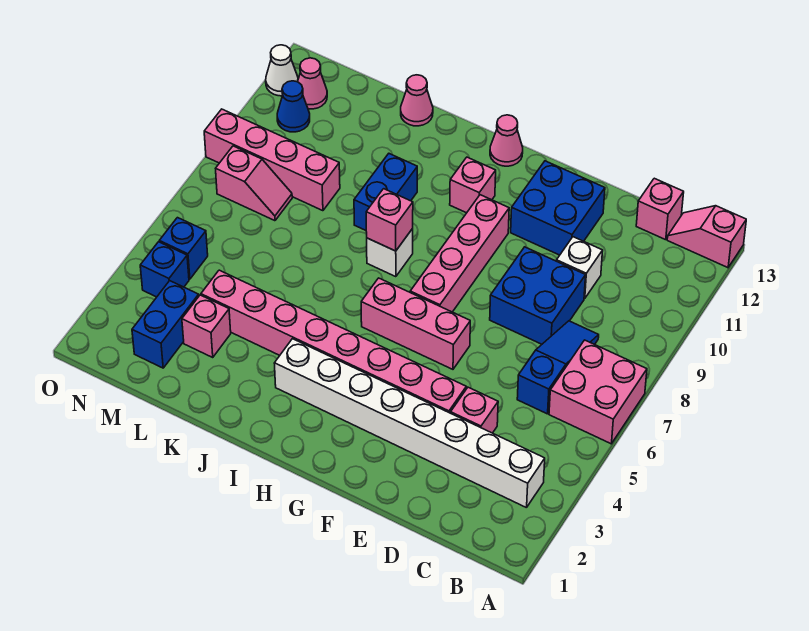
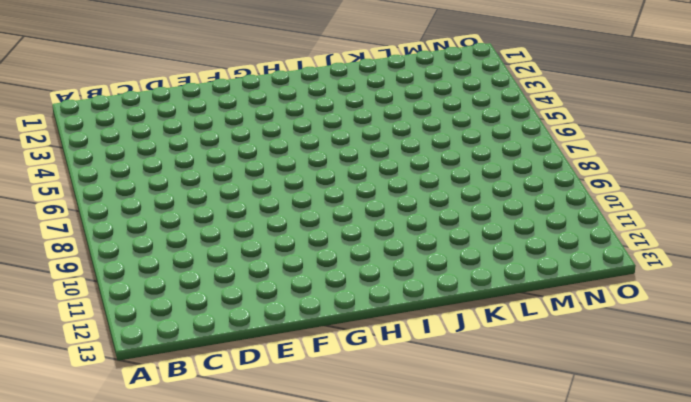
none -> pink 2x2 brick [549,340,647,444]
none -> pink 1x2 slope [667,206,746,268]
none -> white 1x8 brick [274,339,545,508]

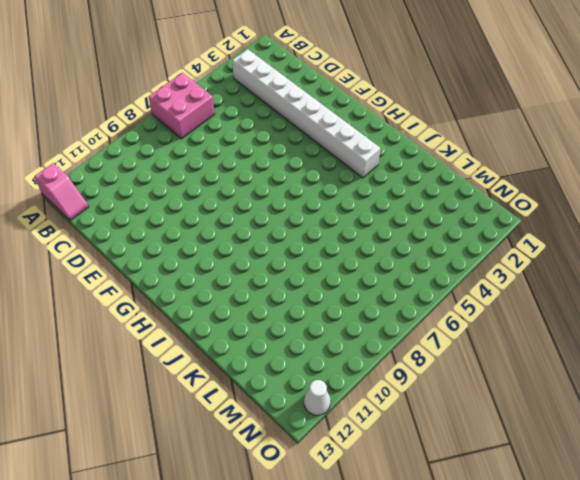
none -> blue 1x3 slope [517,321,599,414]
none -> pink 1x1 brick [636,178,684,240]
none -> pink 1x1 brick [451,387,498,433]

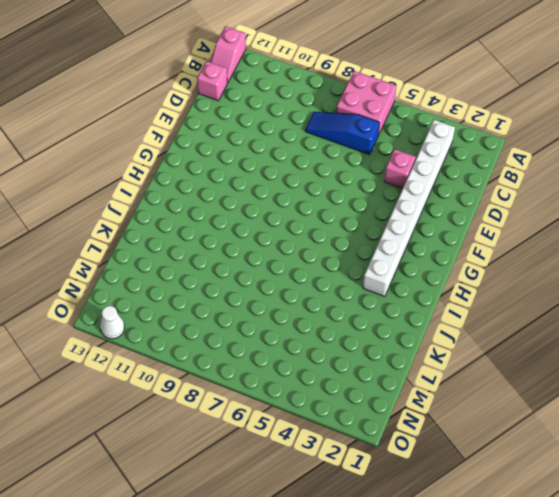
none -> blue 2x2 brick [490,247,586,344]
none -> white 1x1 brick [557,237,603,299]
none -> pink 1x8 brick [201,270,466,413]

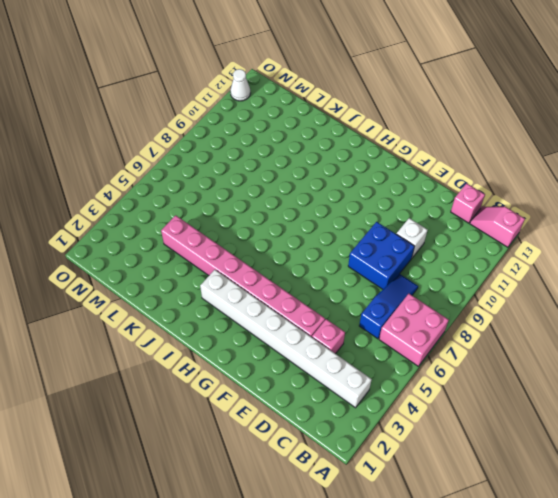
none -> blue 2x2 brick [511,161,605,255]
none -> pink 1x3 brick [361,278,470,369]
none -> pink 1x4 brick [410,195,509,312]

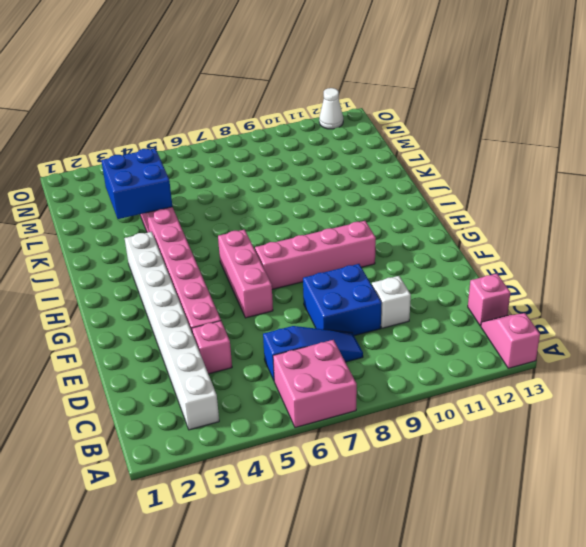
blue 2x2 brick [101,148,172,219] -> blue 2x2 brick moved to [511,161,605,255]
none -> pink 1x1 brick [450,157,496,213]
none -> pink 1x1 cone [490,115,523,166]
none -> white 1x1 brick [367,229,413,277]

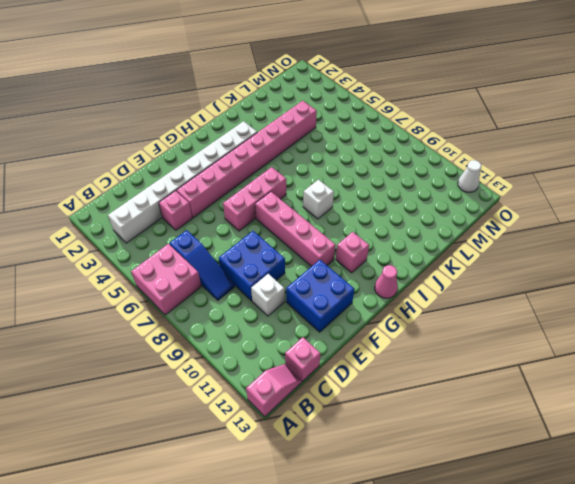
none -> blue 1x2 brick [354,154,417,230]
none -> pink 1x1 cone [401,75,433,126]
none -> pink 1x1 brick [182,295,231,357]

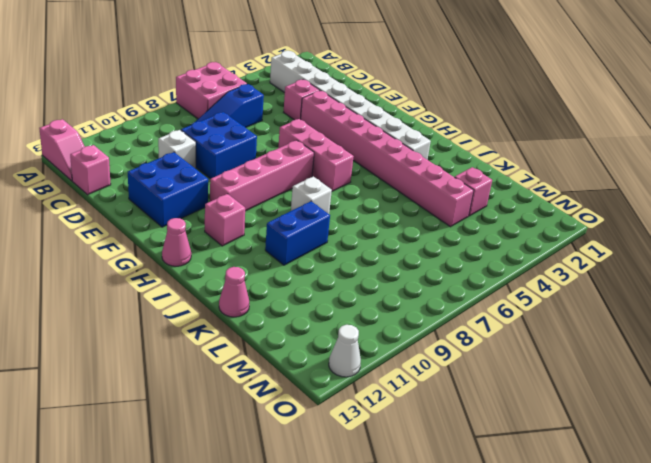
none -> pink 1x4 brick [204,109,340,211]
none -> blue 1x2 brick [132,281,199,368]
none -> pink 1x2 slope [216,146,292,221]

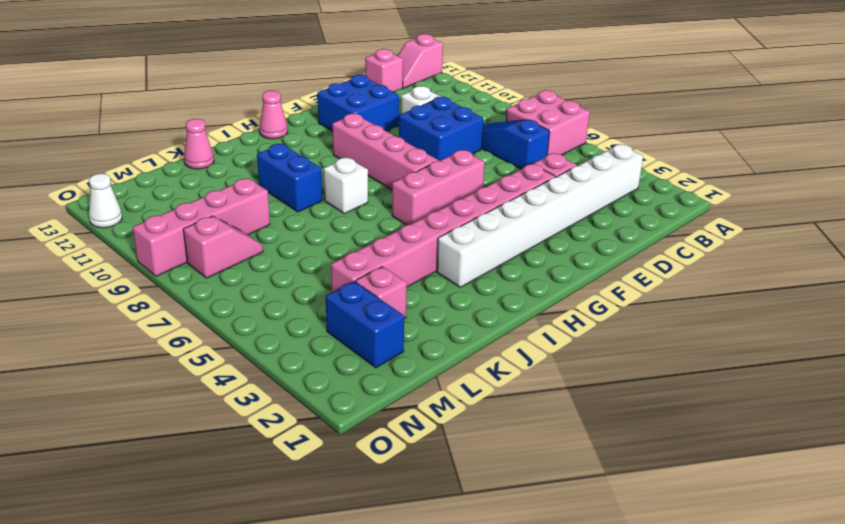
none -> pink 1x1 brick [450,157,496,213]
none -> blue 1x1 brick [140,242,189,297]
none -> blue 1x1 brick [159,218,208,279]

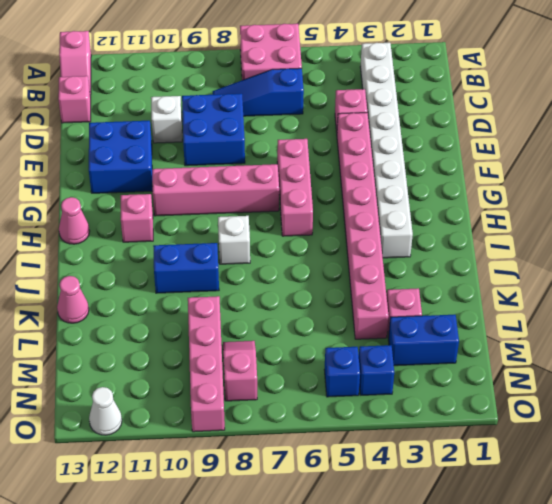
none -> blue 1x1 cone [277,81,310,132]
none -> pink 1x1 cone [298,58,327,109]
none -> pink 1x1 brick [366,189,413,251]

